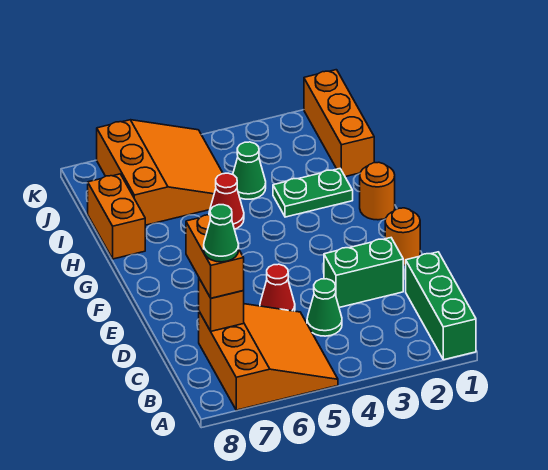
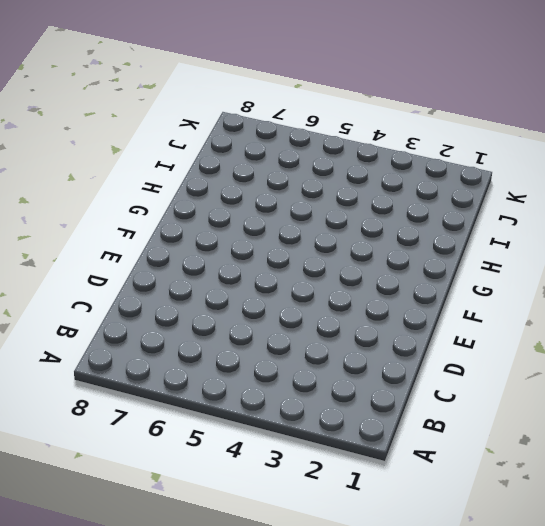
none -> green 1x3 brick [406,252,476,360]
none -> orange 3x3 slope [199,304,338,410]
none -> green 1x1 cone [307,279,342,336]

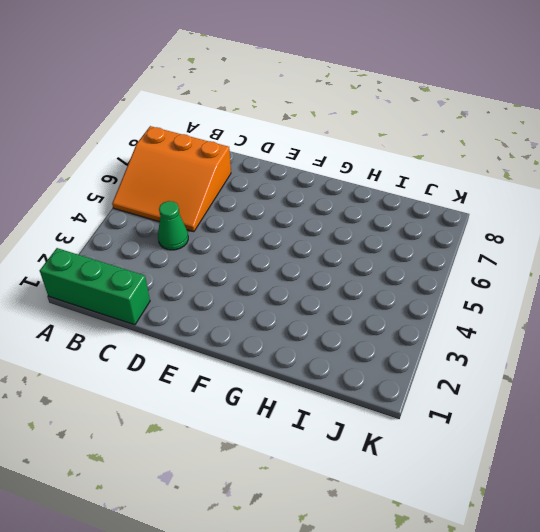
none -> green 1x2 brick [324,238,403,307]
none -> red 1x1 cone [260,264,295,311]
none -> orange 1x1 round brick [385,208,420,265]

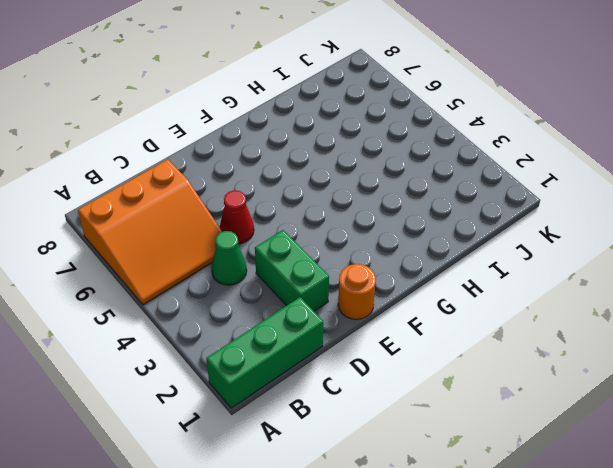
none -> orange 1x1 round brick [360,162,395,220]
none -> green 1x2 plate [273,169,353,217]
none -> red 1x1 cone [209,173,244,229]

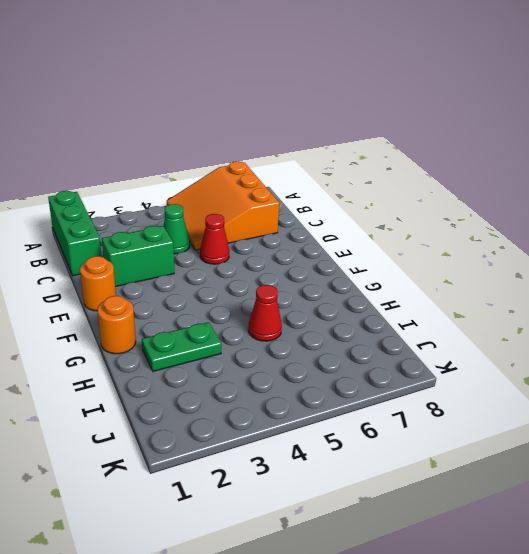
none -> orange 1x2 brick [88,174,145,259]
none -> orange 1x3 brick [304,70,374,177]
none -> green 1x1 cone [233,142,266,199]

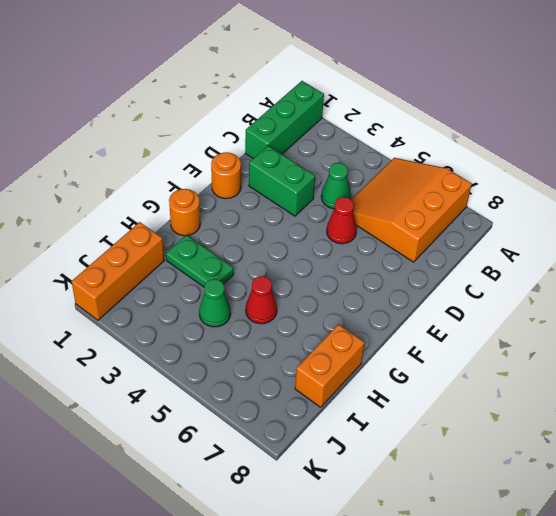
none -> orange 3x3 slope [97,120,223,225]
none -> orange 1x1 brick [199,279,244,331]
none -> orange 1x2 brick [186,215,244,298]

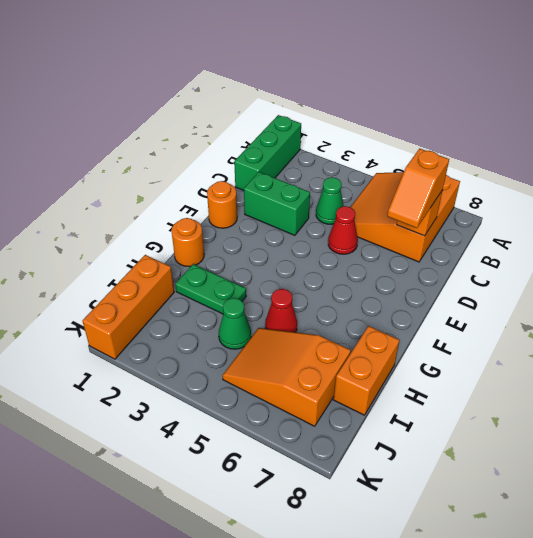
orange 1x2 slope [387,149,449,228] -> orange 1x2 brick [186,215,244,298]
orange 2x3 slope [222,328,351,426] -> orange 3x3 slope [97,120,223,225]
none -> green 1x1 cone [204,205,239,262]

